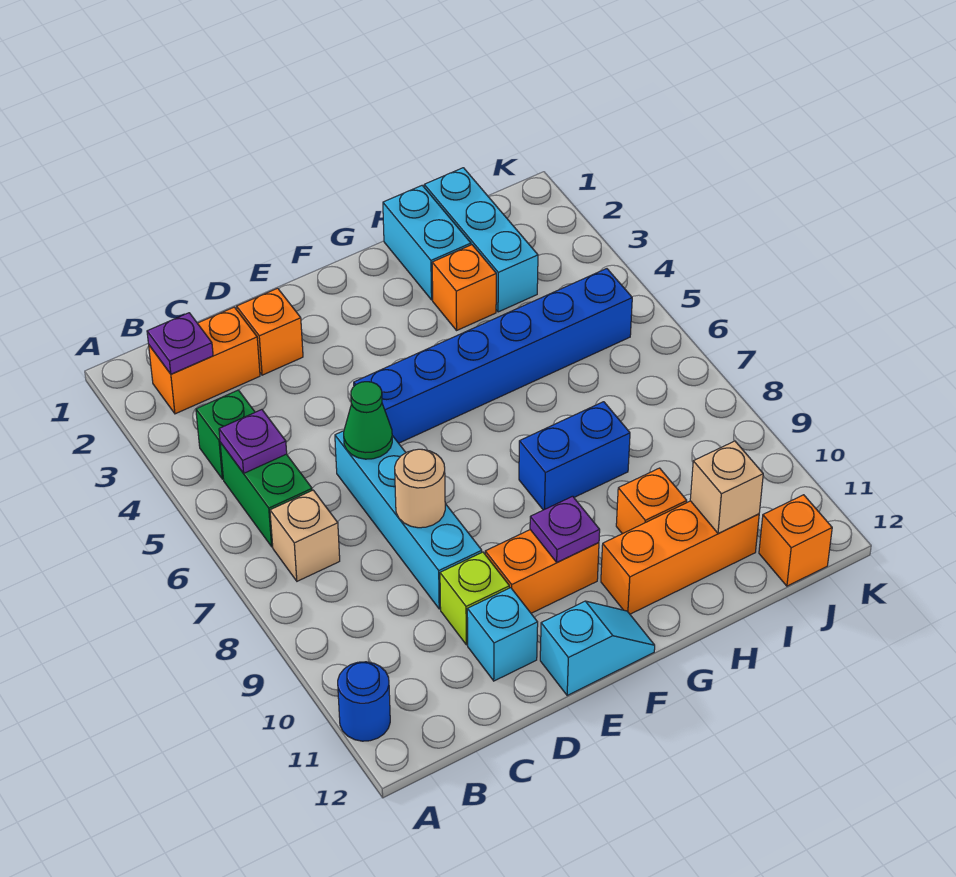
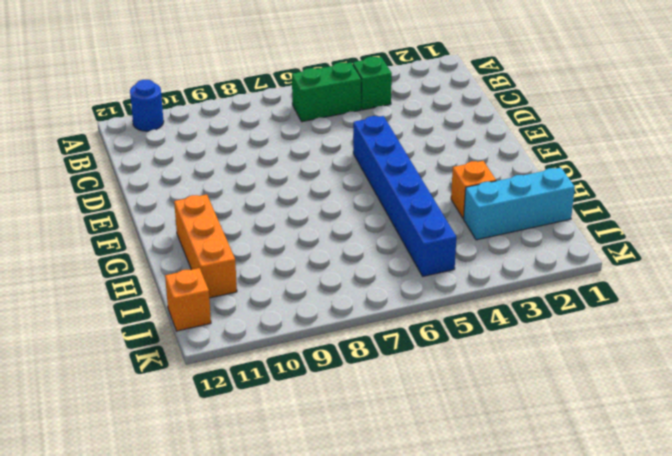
none -> orange 1x2 brick [149,307,260,414]
none -> tan 1x1 brick [270,490,340,581]
none -> orange 1x1 brick [237,288,303,375]

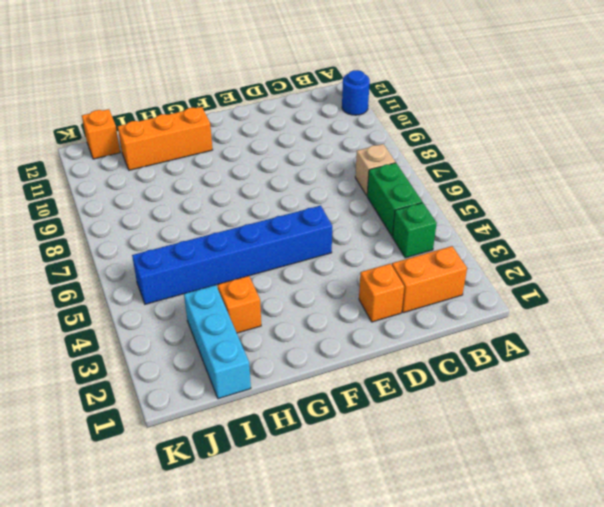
none -> cyan 1x4 brick [335,431,482,609]
none -> lime 1x1 brick [440,552,509,645]
none -> cyan 1x1 brick [467,588,538,681]

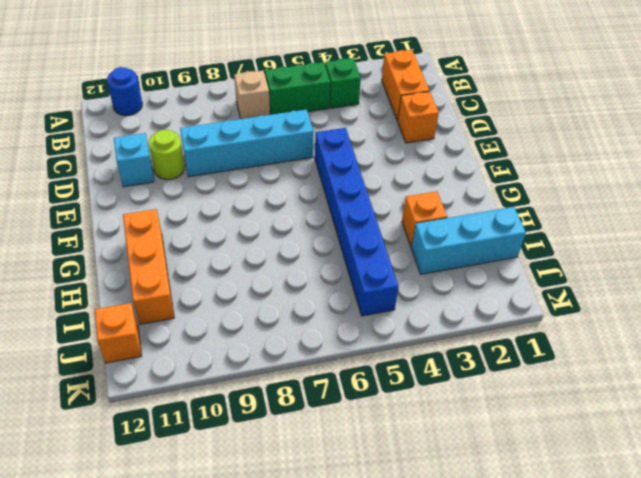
lime 1x1 round brick [149,130,185,180] -> lime 1x1 brick [440,552,509,645]
none -> orange 1x2 brick [485,530,599,613]
none -> cyan 1x2 slope [540,601,655,695]
none -> blue 1x2 brick [519,402,630,510]

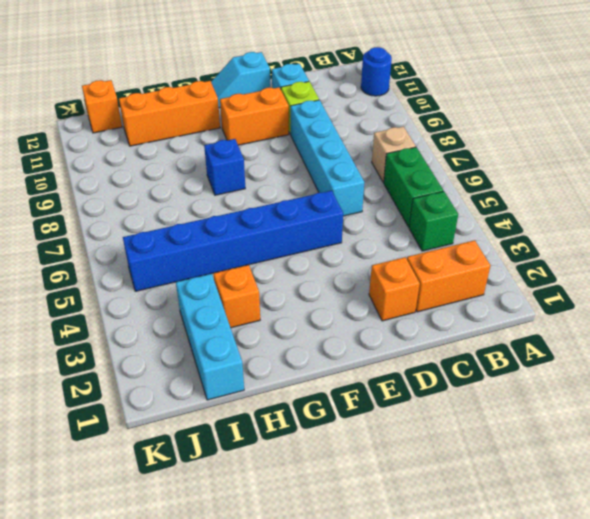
blue 1x1 brick [204,139,245,195] -> blue 1x2 brick [519,402,630,510]
none -> cyan 1x2 brick [383,185,471,300]
none -> orange 1x1 brick [616,468,687,534]
none -> purple 1x1 plate [147,313,213,374]

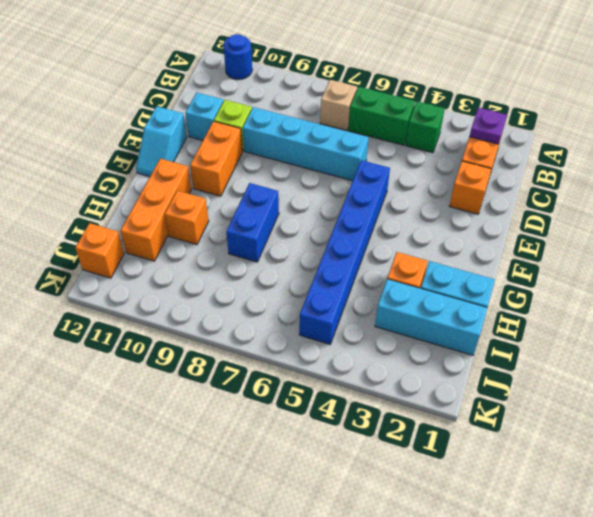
none -> purple 1x1 plate [219,410,287,473]
none -> green 1x1 cone [344,382,392,459]
none -> tan 1x1 round brick [395,449,445,528]

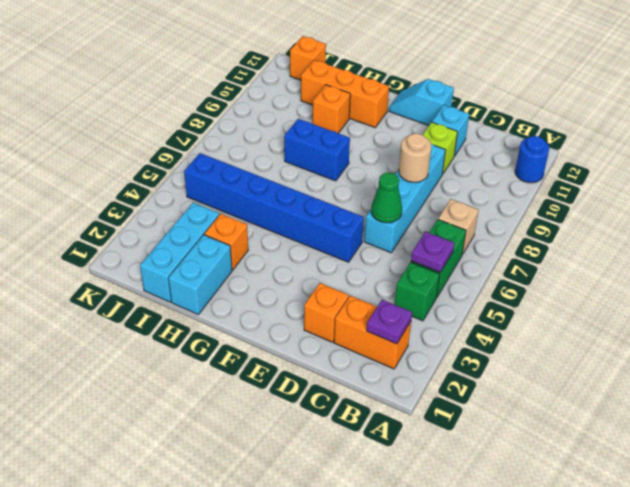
none -> orange 1x2 brick [485,530,599,613]
none -> purple 1x1 plate [530,496,600,562]
none -> tan 1x1 brick [690,441,763,533]

